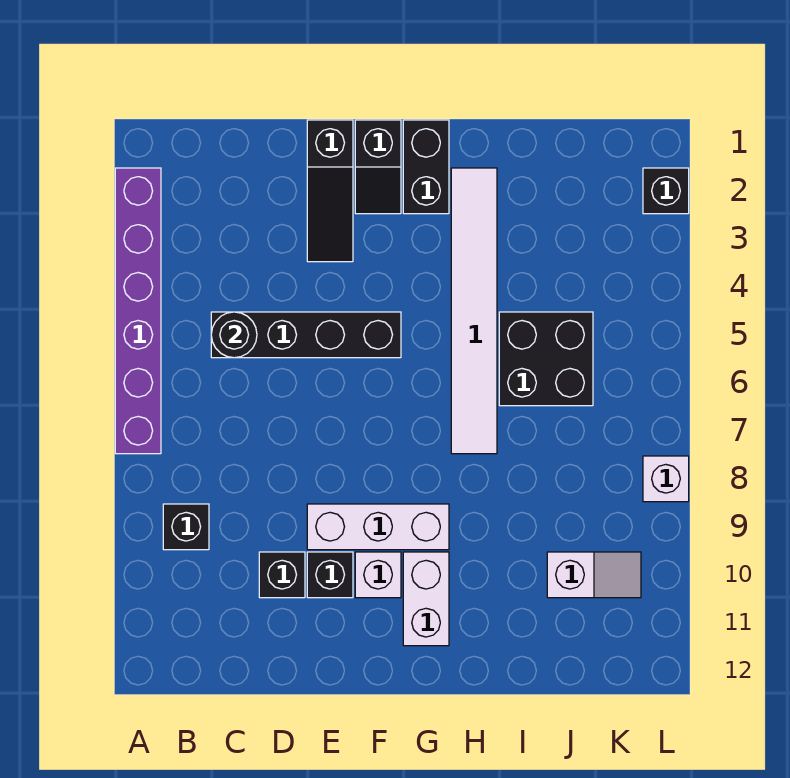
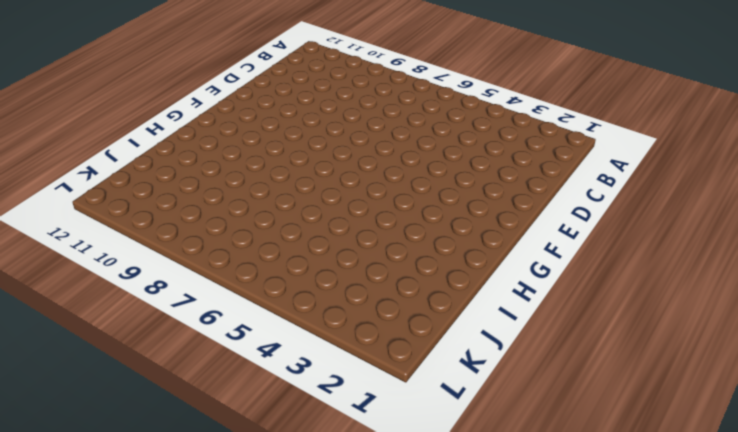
none -> purple 1x6 brick [115,168,161,454]
none -> black 1x1 brick [163,504,209,550]
none -> black 1x4 brick [211,312,401,358]

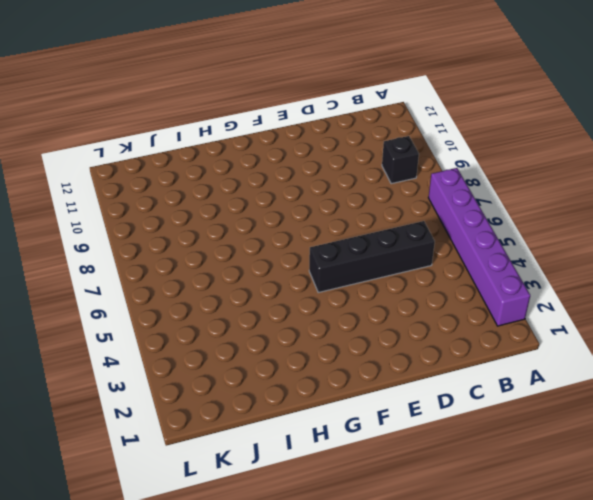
none -> black 1x1 brick [259,552,305,598]
none -> black 1x3 slope [307,120,353,262]
none -> white 1x3 brick [307,504,449,550]

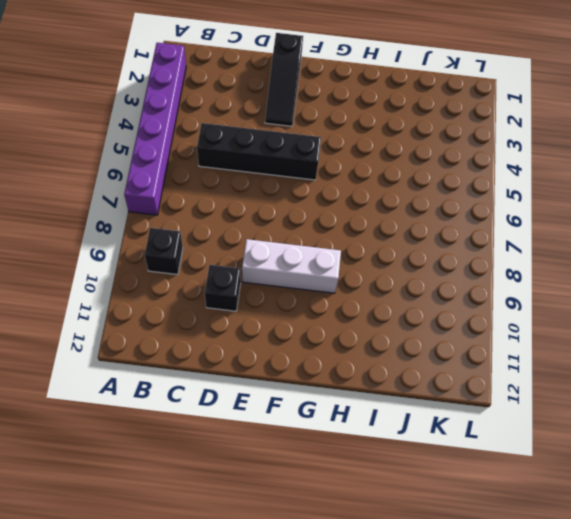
none -> black 1x1 brick [307,552,353,598]
none -> black 1x2 slope [355,120,401,214]
none -> white 1x1 brick [355,552,401,598]

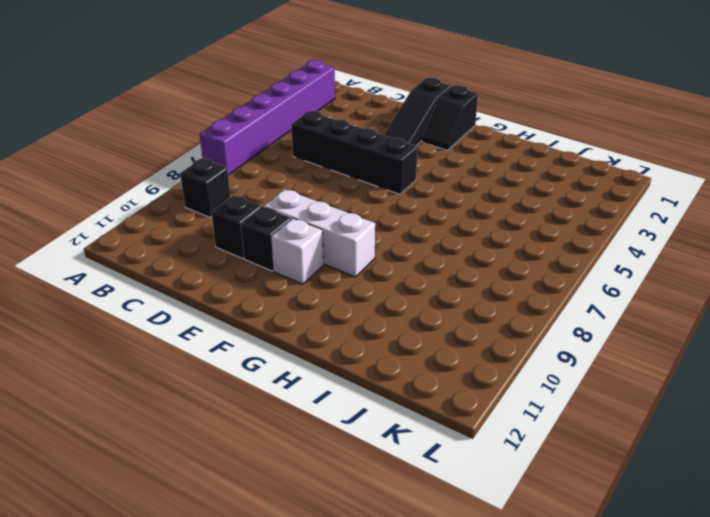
none -> black 1x2 brick [403,120,449,214]
none -> white 1x2 brick [403,552,449,646]
none -> white 1x6 tile [451,168,497,454]

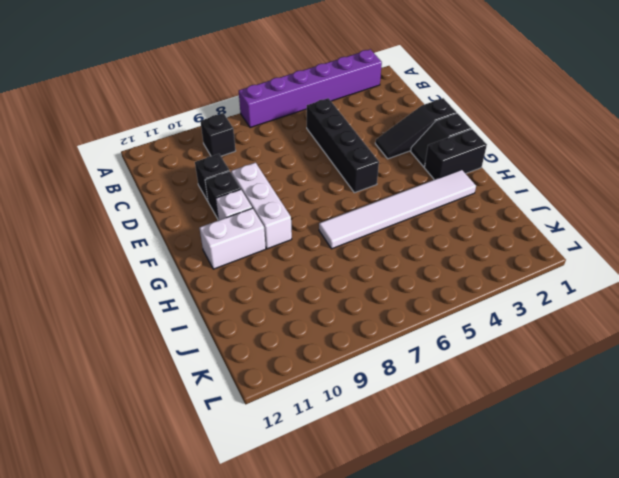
none -> black 2x2 brick [499,312,593,406]
none -> white 1x2 slope [547,552,641,598]
none -> black 1x1 brick [643,168,689,214]

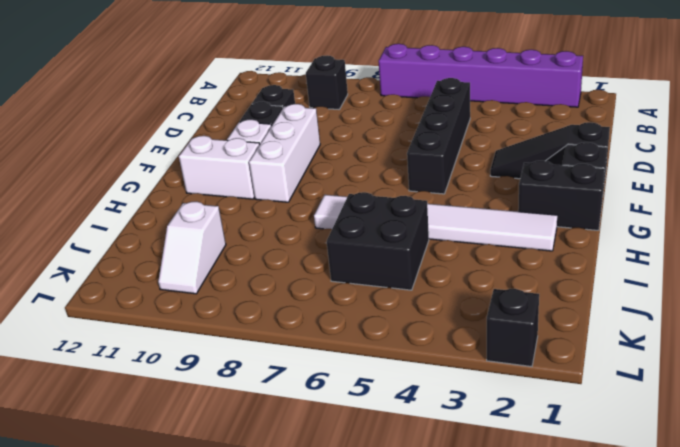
none -> white 1x1 brick [643,456,689,502]
none -> black 1x1 round brick [211,312,257,358]

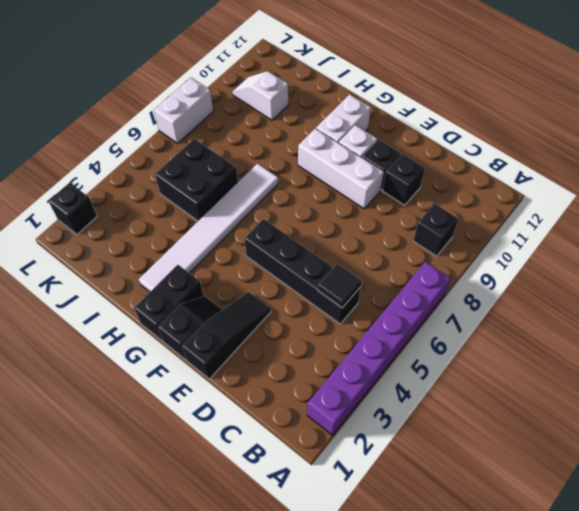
black 1x1 tile [318,264,362,308] -> black 1x1 round brick [211,312,257,358]
white 1x2 brick [154,78,213,143] -> white 1x1 brick [643,456,689,502]

